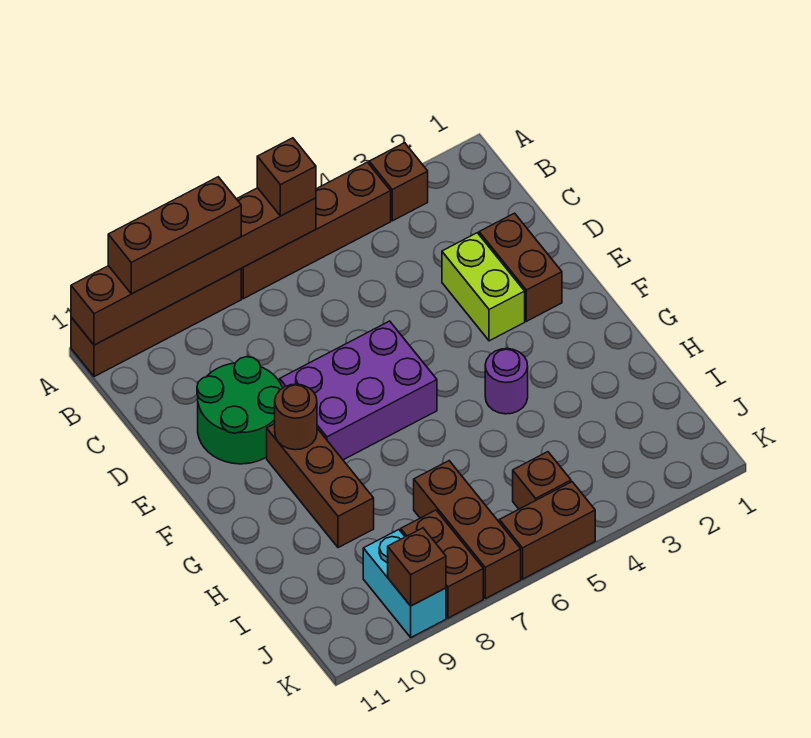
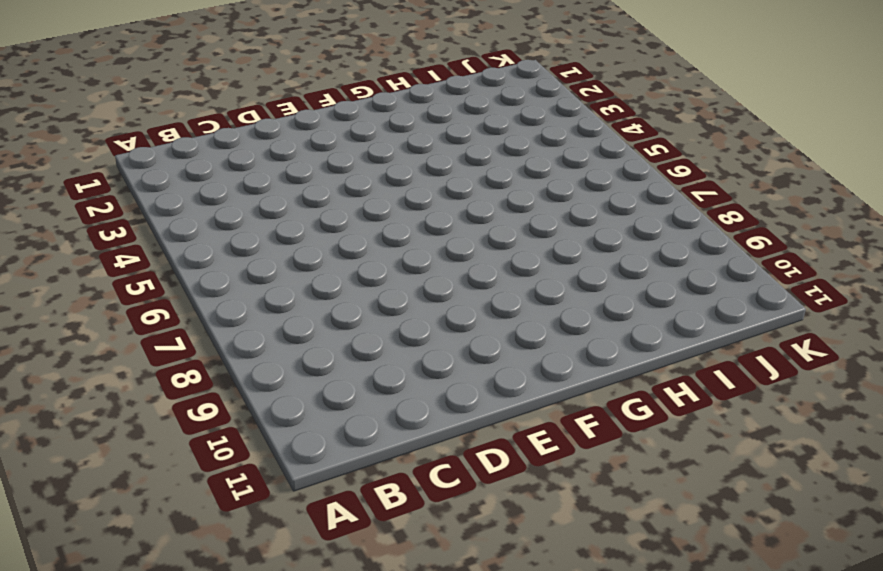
none -> brown 1x1 brick [369,143,428,221]
none -> brown 1x4 brick [241,162,391,299]
none -> brown 1x4 brick [71,269,241,377]

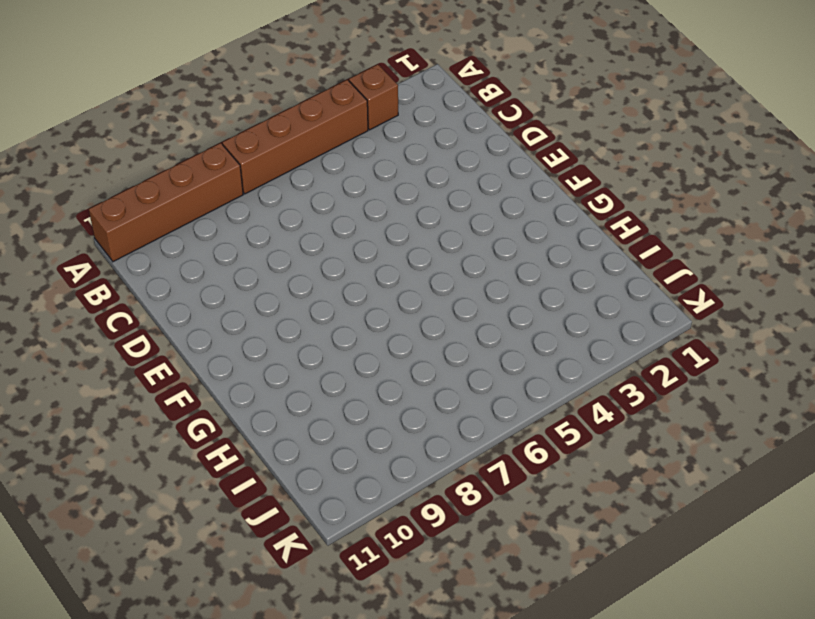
none -> brown 1x2 brick [479,213,562,321]
none -> lime 1x2 brick [442,233,525,341]
none -> green 2x2 round brick [197,357,282,464]

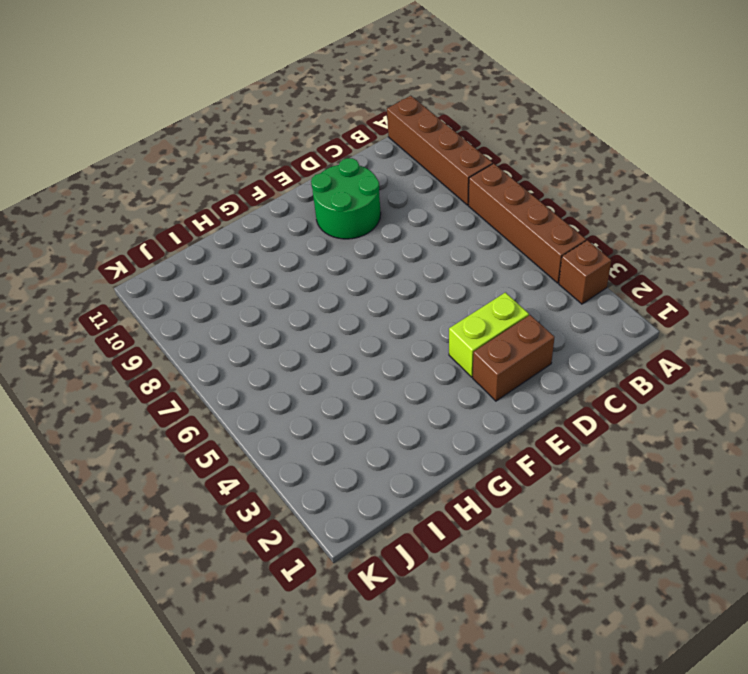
none -> purple 2x3 brick [280,321,437,460]
none -> brown 1x3 brick [267,424,374,548]
none -> purple 1x1 round brick [485,349,528,414]

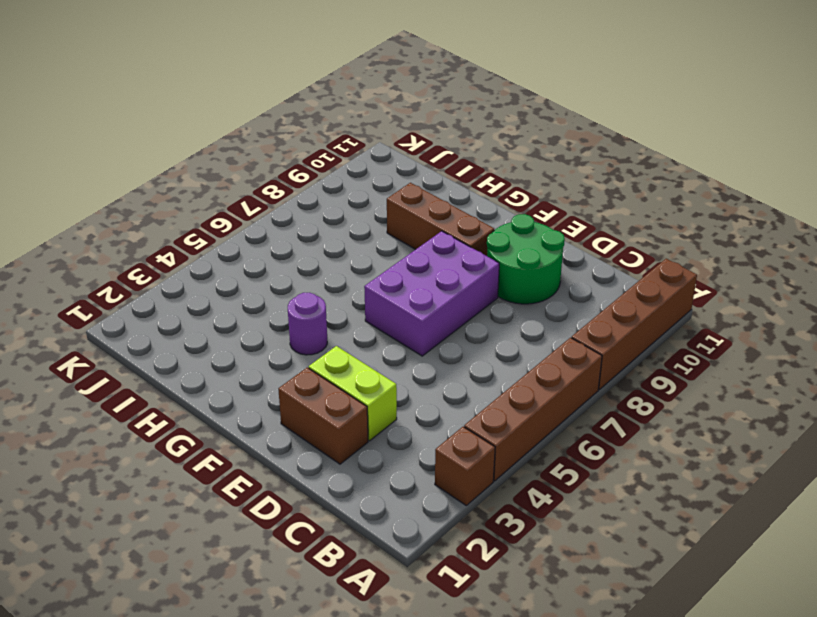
none -> brown 1x3 brick [414,461,521,599]
none -> brown 1x1 brick [513,452,571,509]
none -> brown 1x2 brick [401,510,483,618]

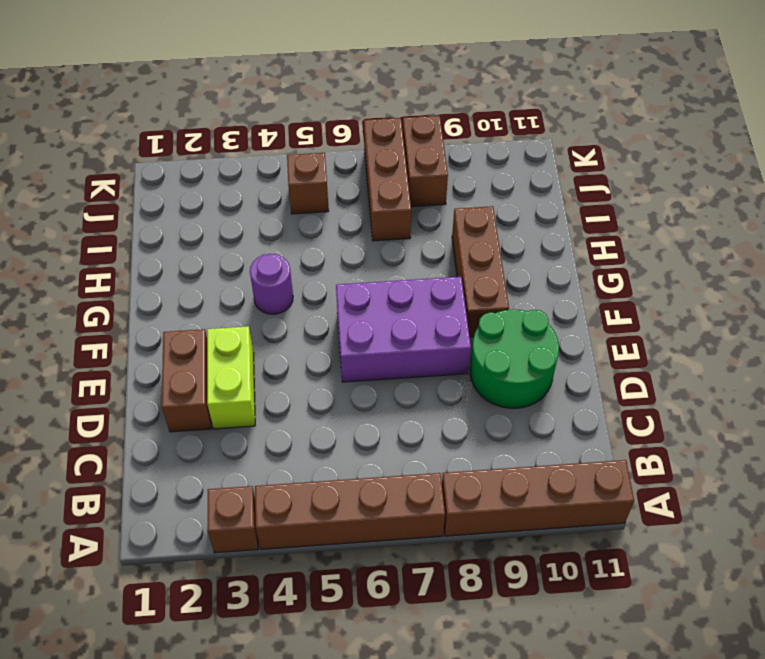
none -> cyan 1x2 brick [363,530,446,637]
none -> brown 1x2 brick [499,482,595,579]
none -> brown 1x6 brick [71,188,316,345]

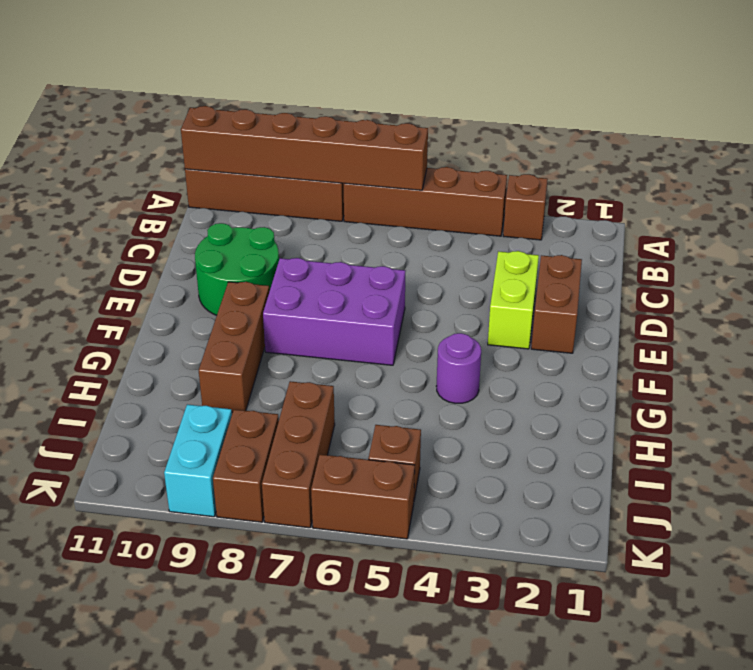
none -> brown 1x1 round brick [275,384,317,450]
none -> brown 1x1 brick [388,528,446,606]
none -> brown 1x1 brick [257,138,316,216]

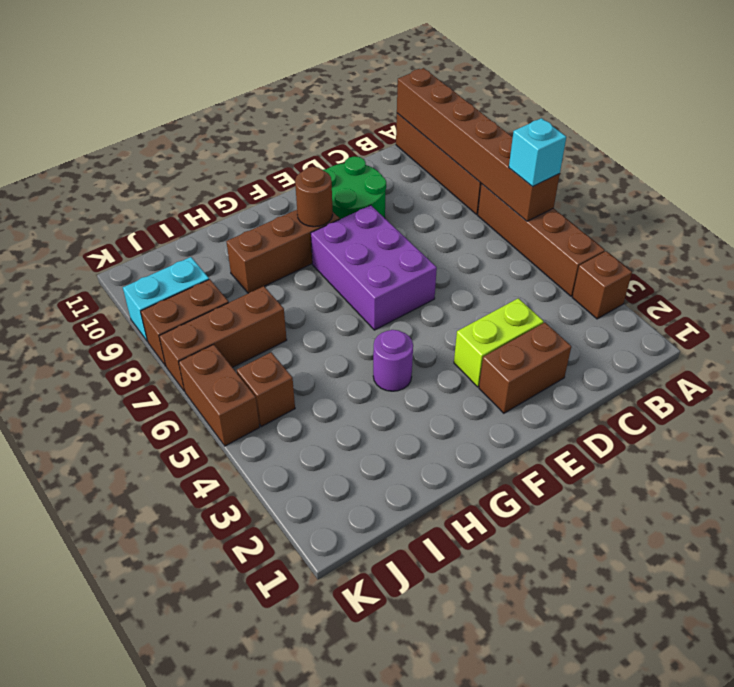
cyan 1x1 brick [509,118,566,186] -> brown 1x1 brick [257,138,316,216]
none -> brown 1x1 brick [388,528,446,606]
none -> brown 1x3 brick [108,177,241,294]

